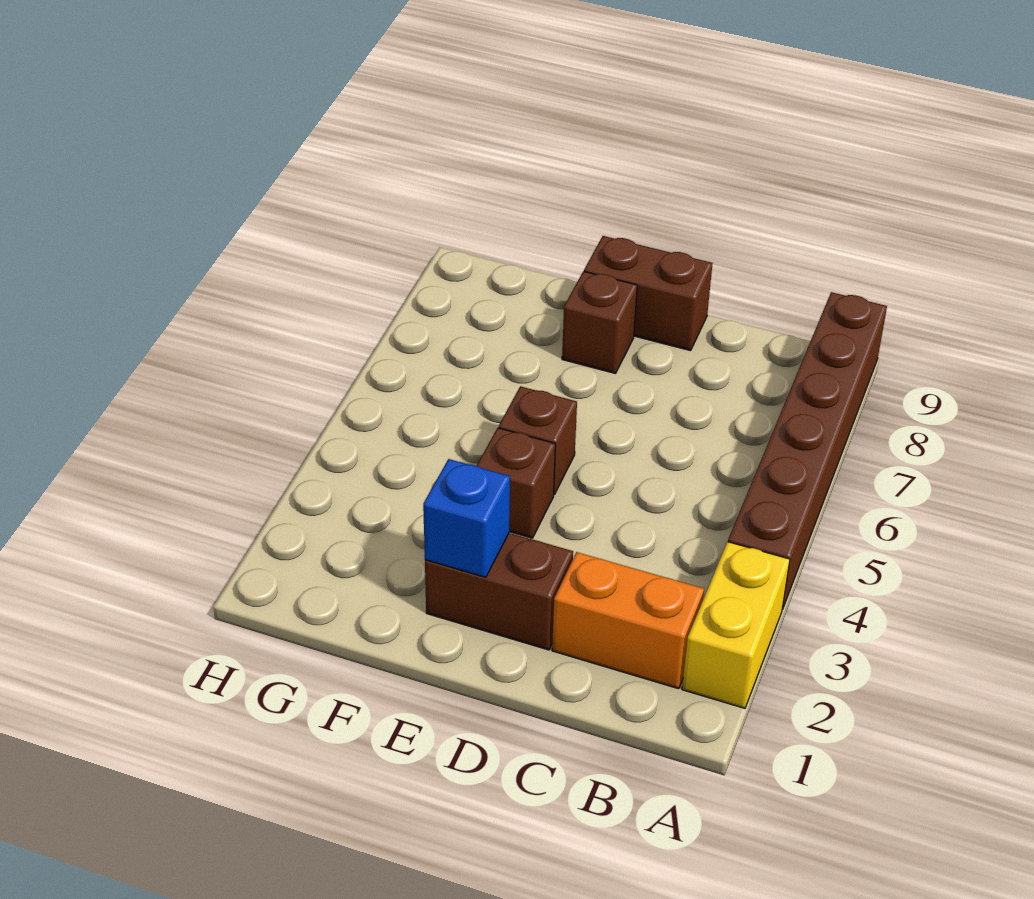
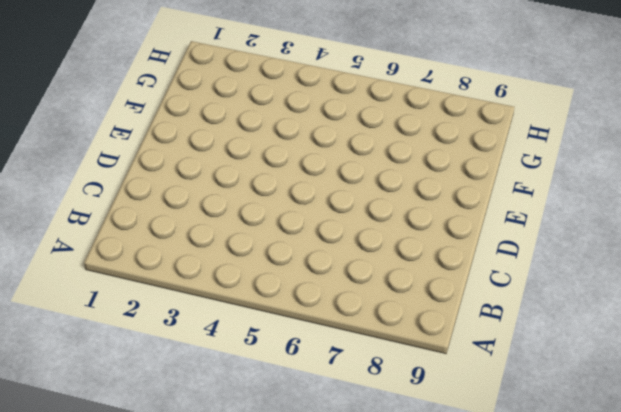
none -> yellow 1x2 brick [682,542,790,708]
none -> brown 1x6 brick [728,292,887,609]

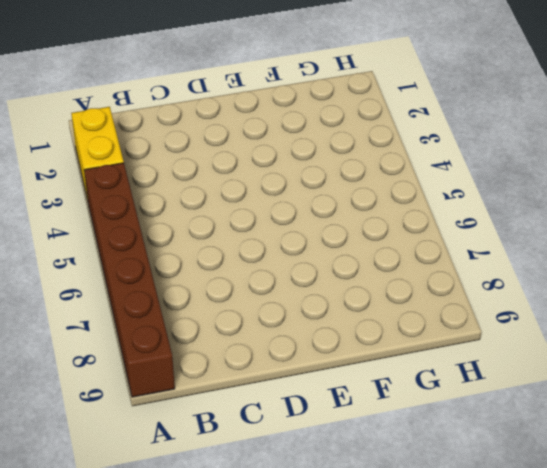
none -> orange 1x2 brick [552,552,704,689]
none -> brown 1x2 brick [425,533,573,650]

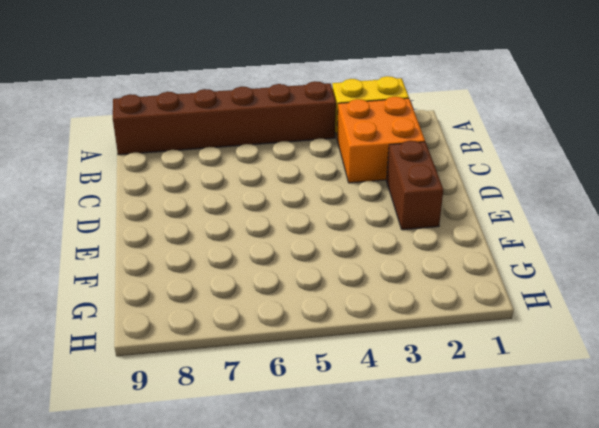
orange 2x2 brick [337,97,425,183] -> orange 1x2 brick [552,552,704,689]
none -> brown 1x2 brick [584,236,712,351]
none -> brown 1x1 brick [477,428,555,538]

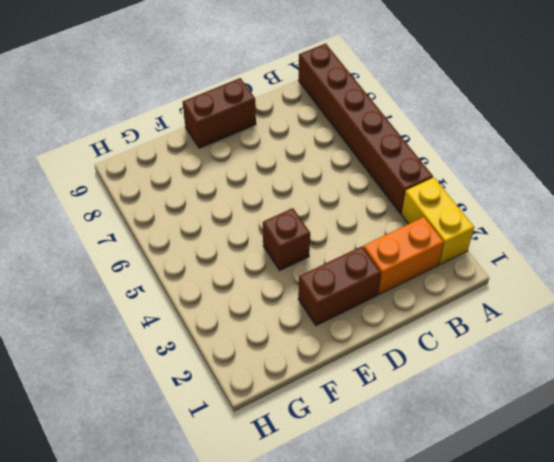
none -> brown 1x1 brick [499,386,577,495]
none -> brown 1x1 brick [562,271,637,374]

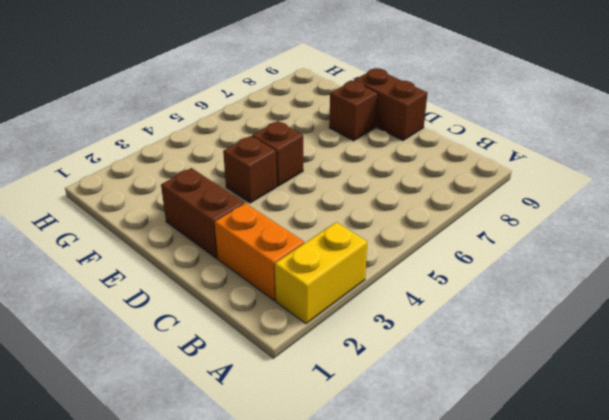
none -> brown 1x6 brick [728,292,887,609]
none -> blue 1x1 brick [423,459,510,577]

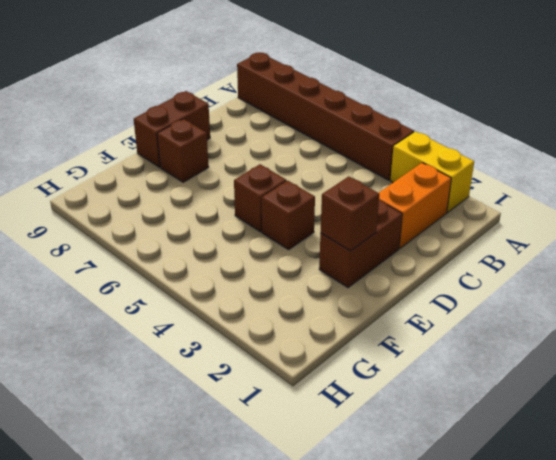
brown 1x1 brick [321,176,379,251] -> blue 1x1 brick [423,459,510,577]

